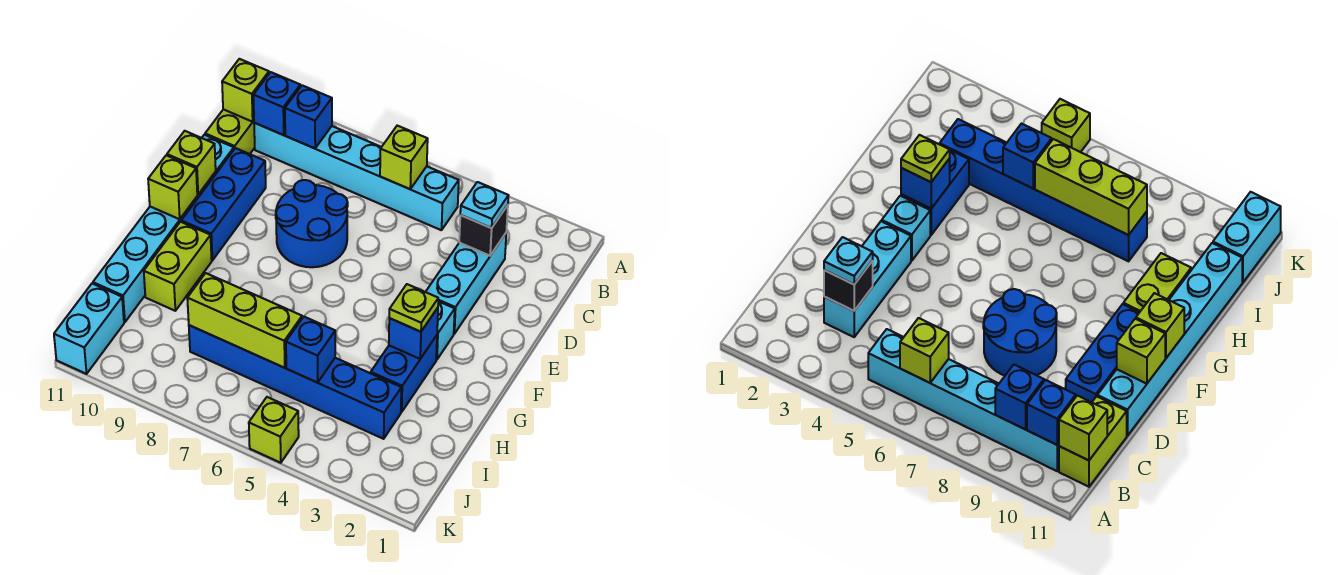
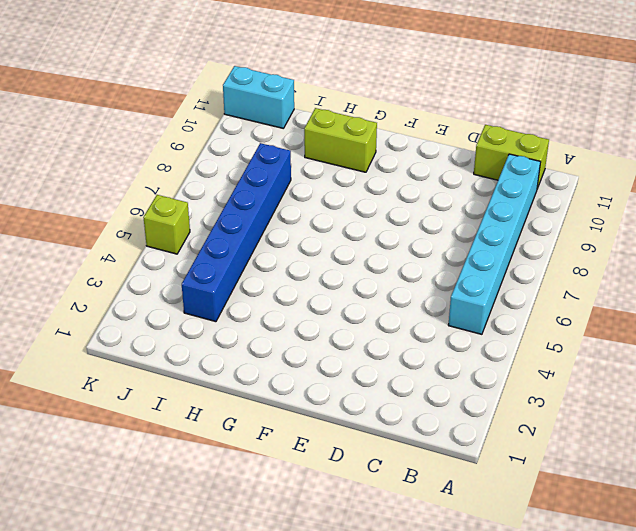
none -> cyan 1x3 brick [426,233,506,334]
none -> blue 2x2 round brick [276,180,348,267]
none -> blue 1x3 brick [181,148,266,260]

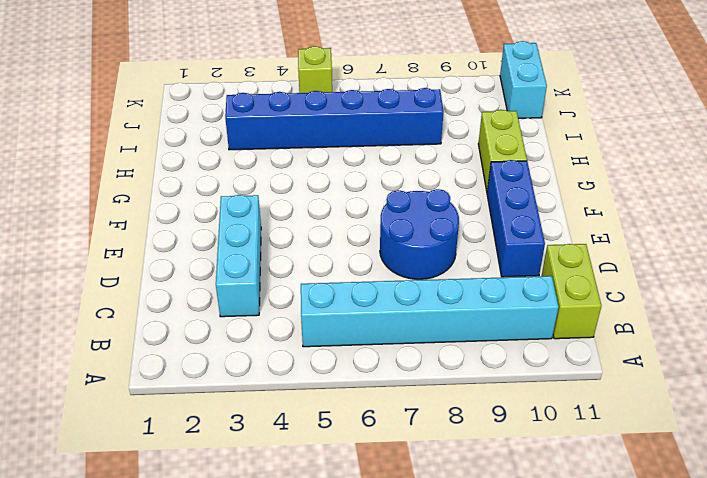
none -> cyan 1x6 brick [93,135,234,322]
none -> cyan 1x1 brick [436,301,455,360]
none -> blue 1x2 brick [371,335,437,412]

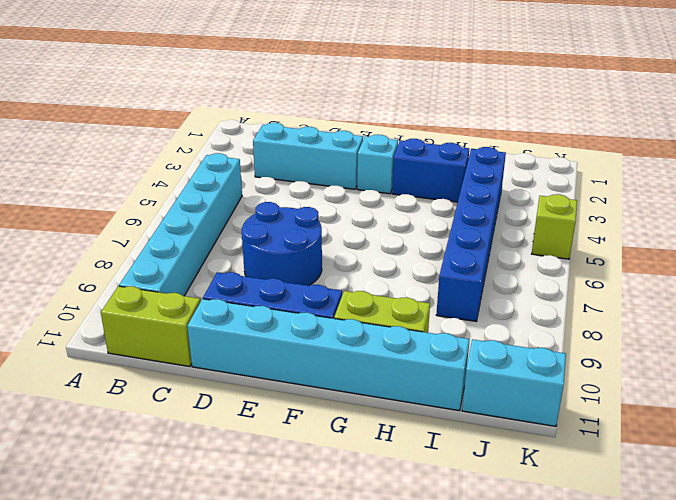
none -> lime 1x1 brick [380,126,428,189]
none -> blue 1x1 brick [285,85,332,148]
none -> blue 1x1 brick [253,72,300,135]

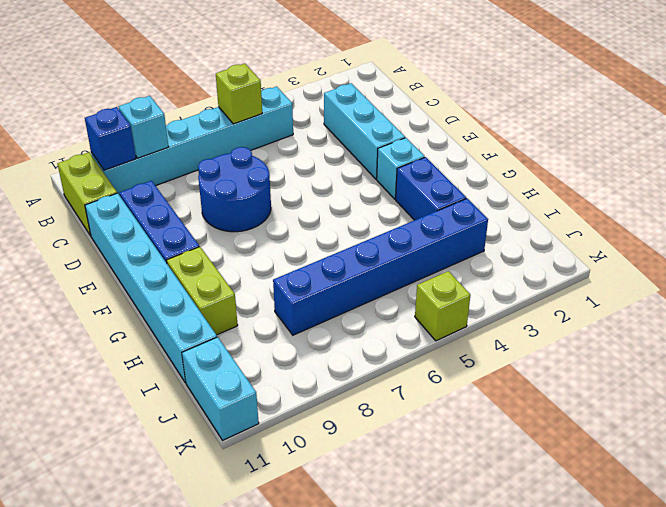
cyan 1x1 brick [119,96,169,158] -> blue 1x1 brick [285,85,332,148]
none -> lime 1x1 brick [222,59,269,122]
none -> black 1x1 brick [459,205,508,256]
none -> lime 1x1 brick [167,131,216,194]

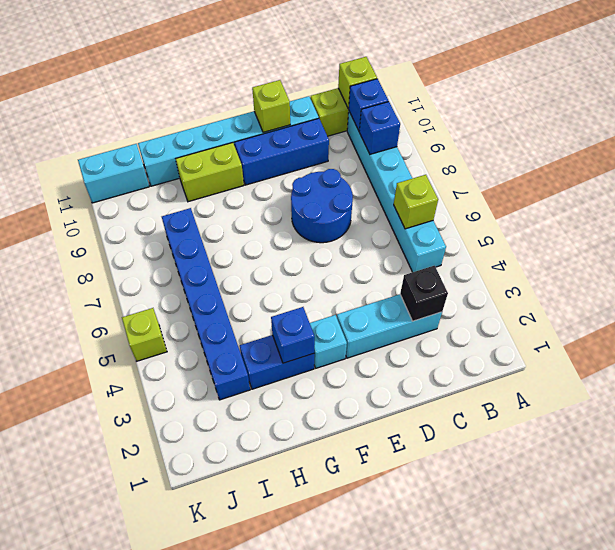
none -> lime 1x1 brick [148,155,197,219]
none -> blue 1x1 brick [286,317,335,383]
none -> lime 1x3 brick [187,273,302,368]

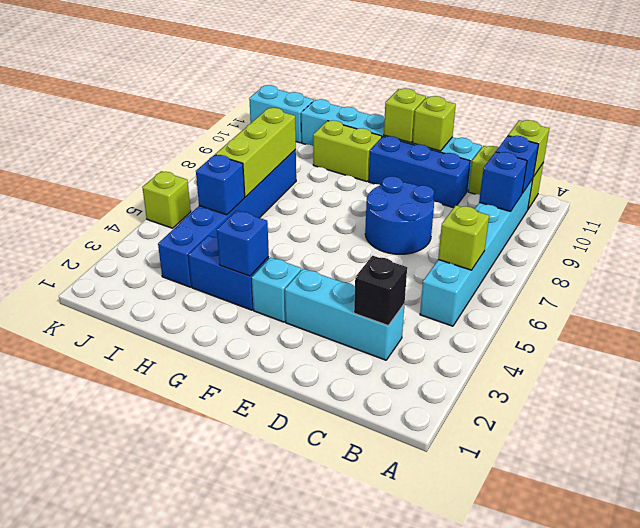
none -> cyan 1x1 plate [460,182,509,228]
none -> lime 1x1 plate [389,284,438,332]

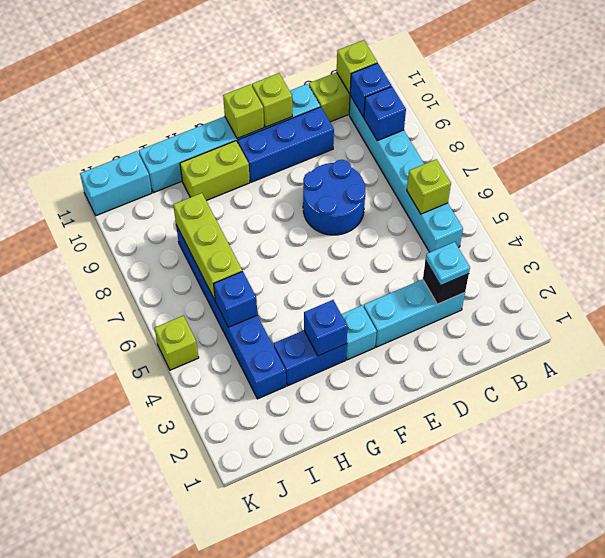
none -> lime 1x1 plate [389,284,438,332]

